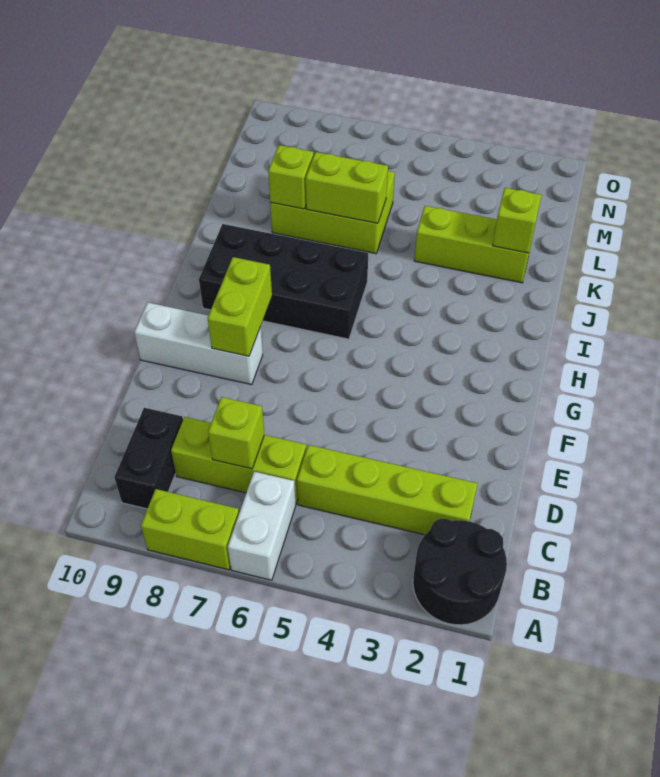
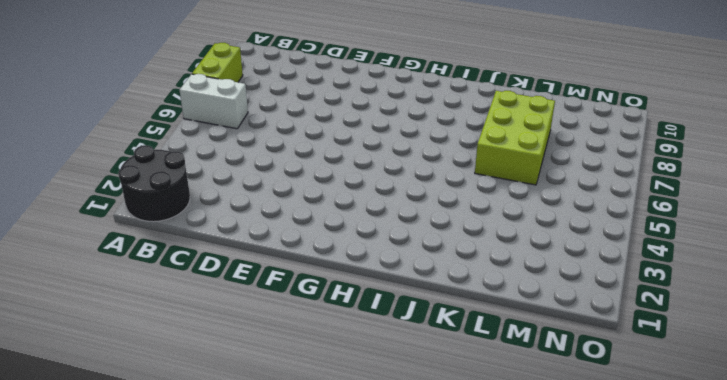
none -> black 1x2 brick [114,408,183,509]
none -> lime 1x4 brick [297,445,478,535]
none -> lime 1x3 brick [171,417,306,504]

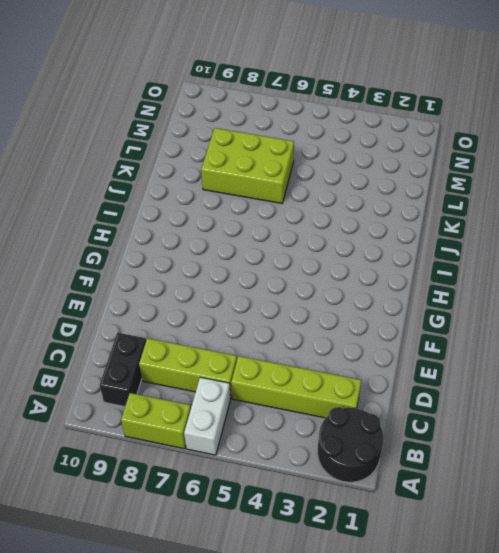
none -> white 1x3 brick [134,303,263,385]
none -> black 2x4 brick [199,224,368,339]
none -> lime 1x3 brick [414,206,530,283]

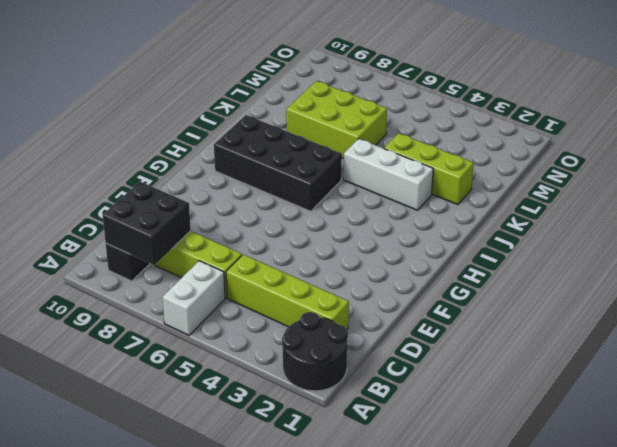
black 2x2 brick [103,182,191,265] -> none
white 1x3 brick [343,139,433,210] -> white 1x3 brick moved to [134,303,263,385]
none -> lime 1x2 brick [141,489,239,570]
none -> lime 1x1 brick [208,397,264,469]
none -> lime 1x2 brick [208,257,272,356]

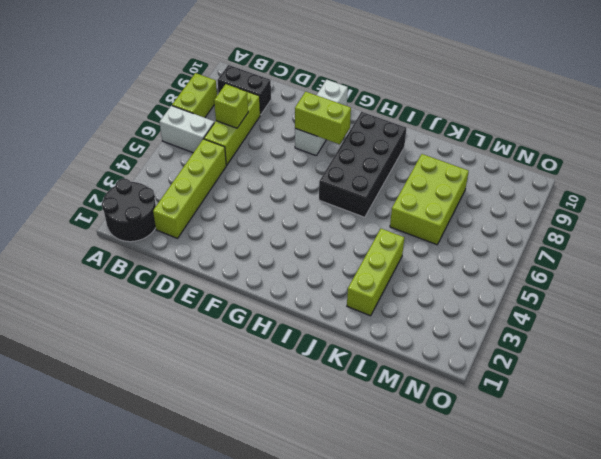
none -> lime 1x1 brick [493,188,541,253]
none -> lime 1x2 brick [306,152,388,223]
none -> lime 1x1 brick [268,145,314,209]

